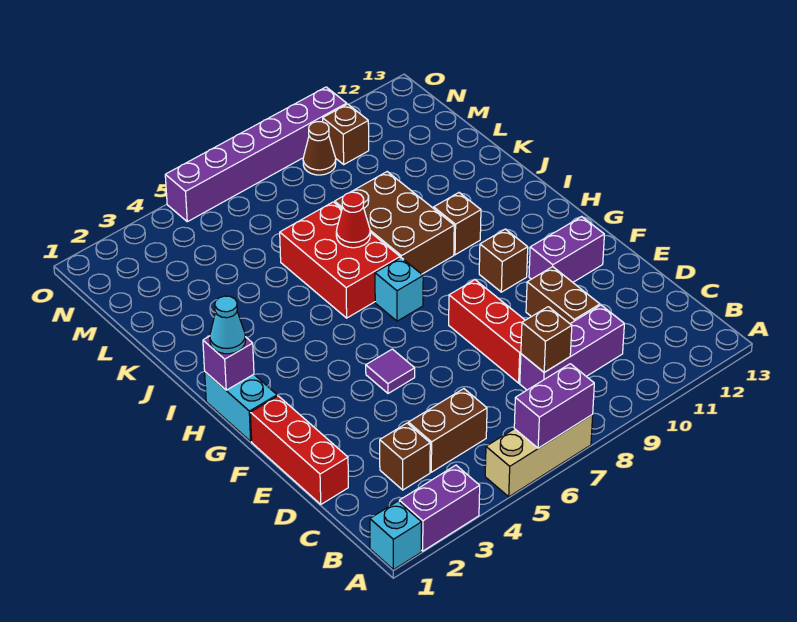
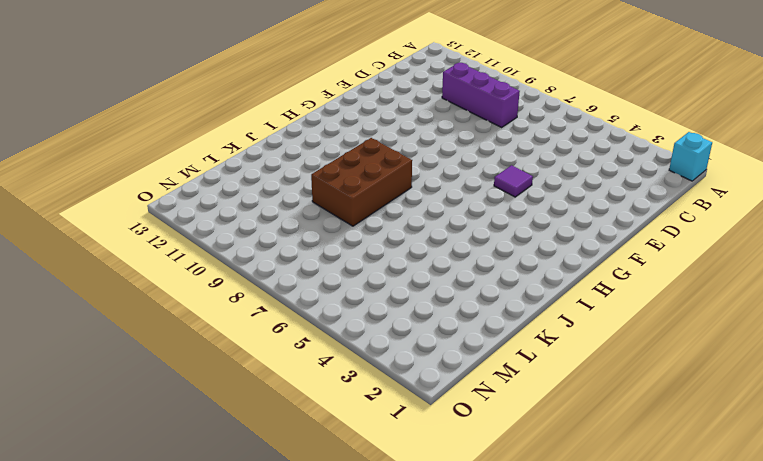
none -> purple 1x2 brick [399,465,480,551]
none -> tan 1x3 brick [485,415,593,497]
none -> brown 1x1 brick [380,423,430,490]

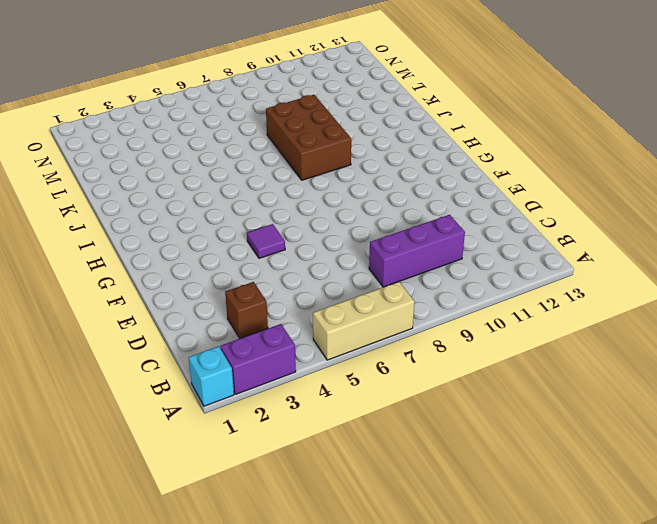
none -> brown 1x2 brick [408,389,487,472]
none -> red 1x3 brick [250,396,348,504]
none -> red 1x3 brick [449,280,525,383]

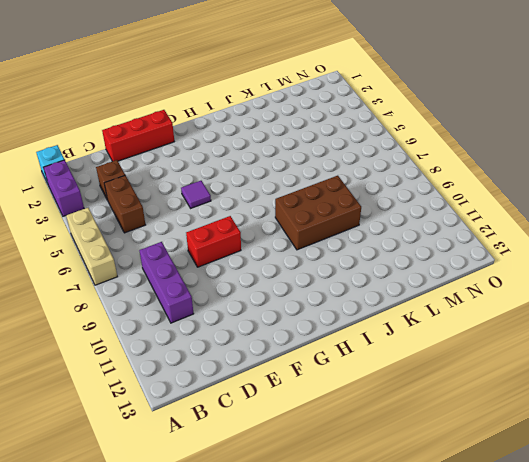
red 1x2 brick [186,216,241,267] -> red 1x3 brick [449,280,525,383]
none -> brown 1x2 brick [526,267,600,324]
none -> purple 1x2 brick [529,217,604,282]
none -> cyan 1x2 brick [205,372,277,441]

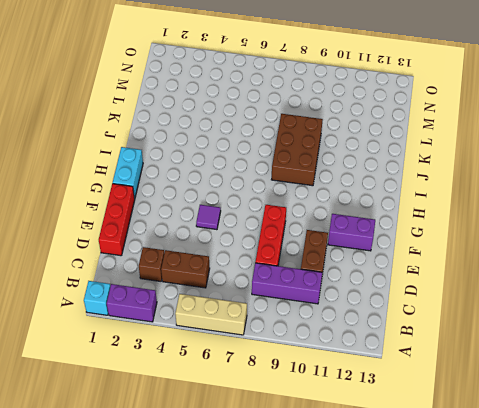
none -> brown 1x1 brick [479,229,528,292]
none -> cyan 1x1 brick [375,258,423,321]
none -> red 2x3 brick [280,202,400,318]

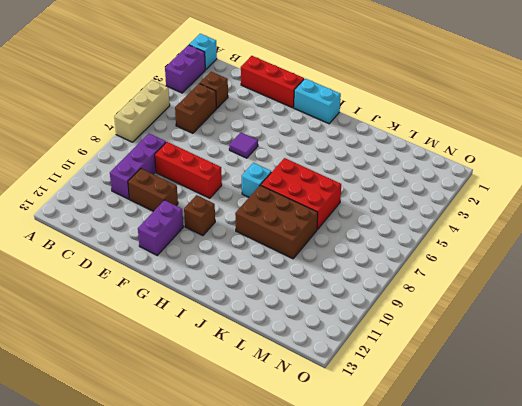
none -> brown 1x1 brick [434,193,481,255]
none -> brown 1x1 cone [303,122,336,175]
none -> brown 1x1 brick [323,104,369,164]

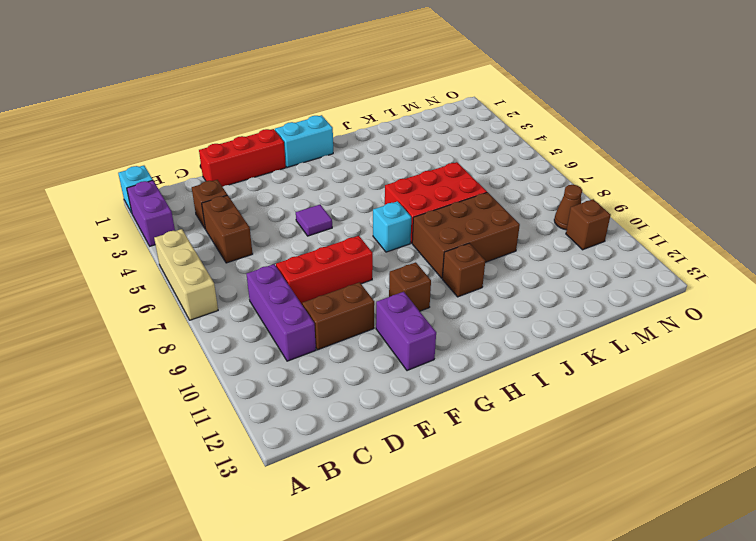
none -> purple 1x6 brick [165,87,347,222]
none -> purple 1x2 brick [514,364,594,448]
none -> brown 1x1 brick [521,307,572,372]

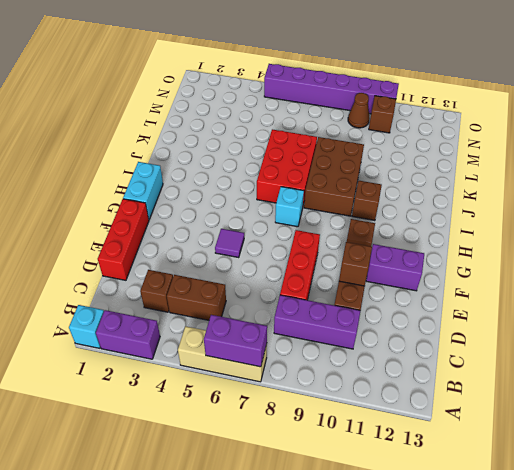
brown 1x1 brick [339,242,372,286] -> brown 1x1 brick moved to [521,307,572,372]
none -> purple 1x1 brick [203,336,254,390]
none -> red 1x1 cone [336,192,370,248]
none -> cyan 1x1 cone [210,296,246,354]

